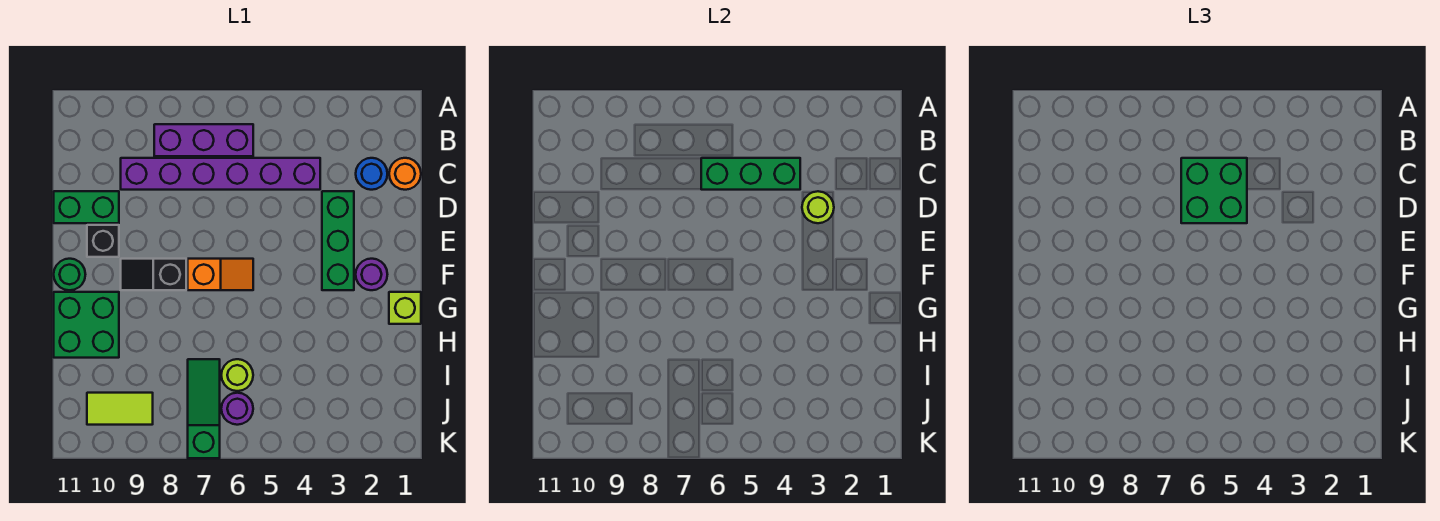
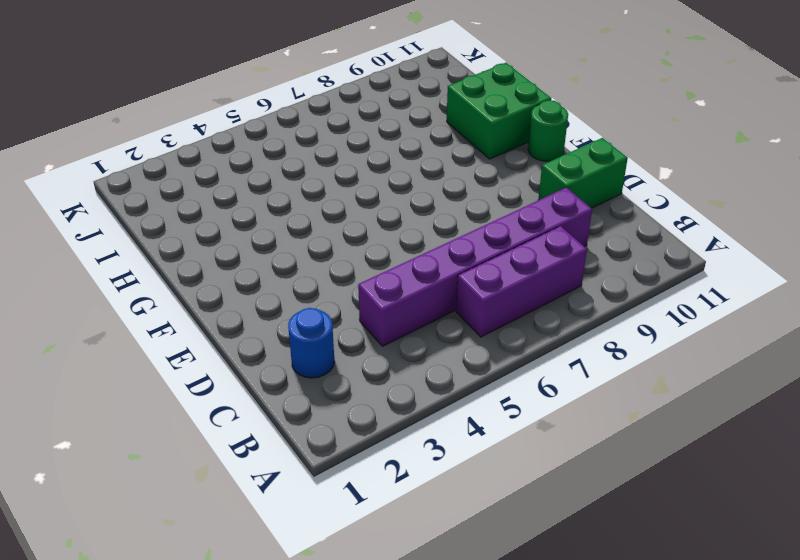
none -> orange 1x1 round brick [389,158,421,190]
none -> green 1x3 brick [322,191,354,290]
none -> black 1x1 brick [87,225,119,257]

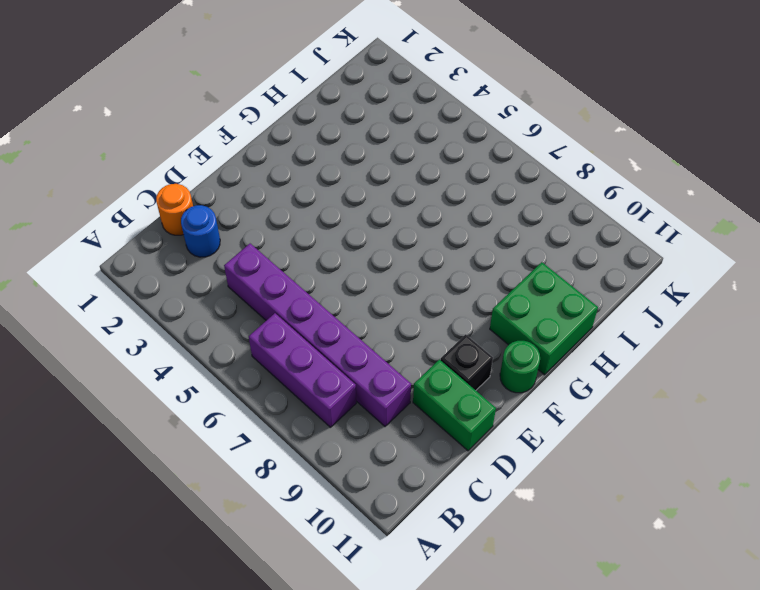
none -> green 1x3 brick [322,191,354,290]
none -> purple 1x1 round brick [356,259,387,290]
none -> orange 1x2 slope [188,259,253,290]

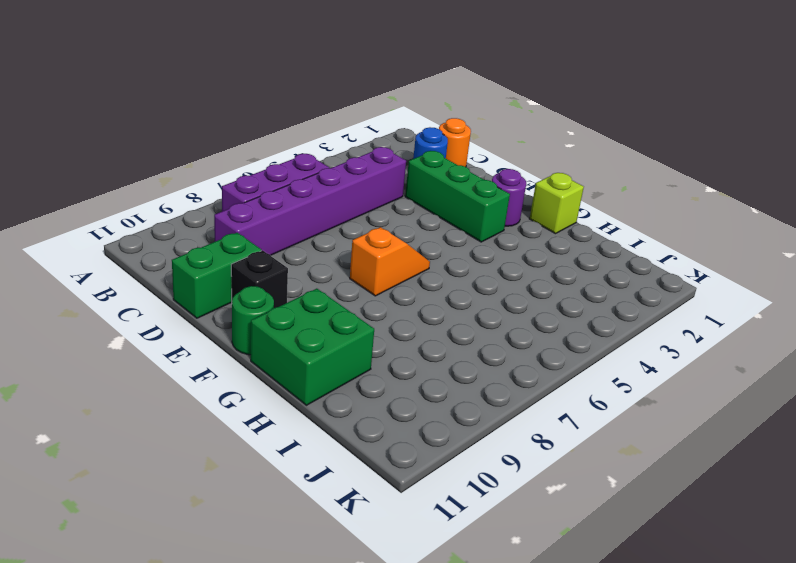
none -> black 1x2 slope [121,259,186,290]
none -> lime 1x1 round brick [221,359,253,391]
none -> green 1x3 slope [188,359,220,458]

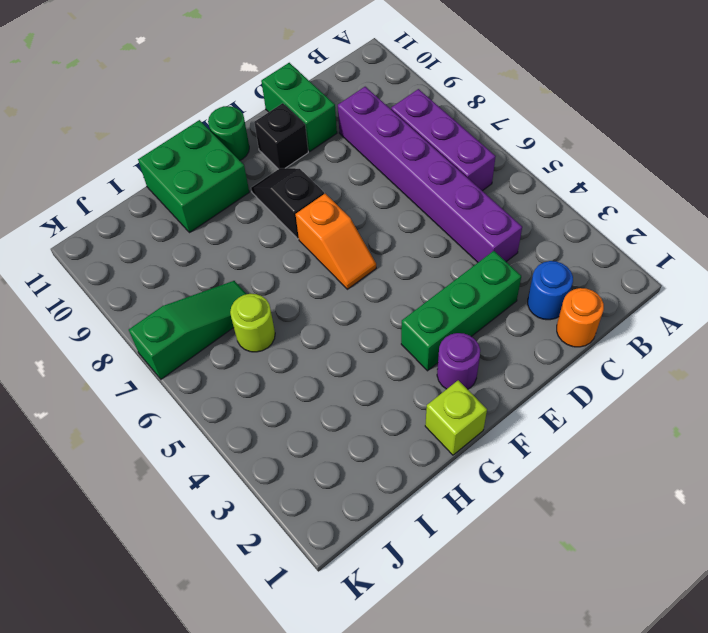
none -> purple 1x1 round brick [221,393,253,425]
none -> lime 1x2 tile [87,393,153,425]
none -> green 1x3 brick [701,158,800,190]

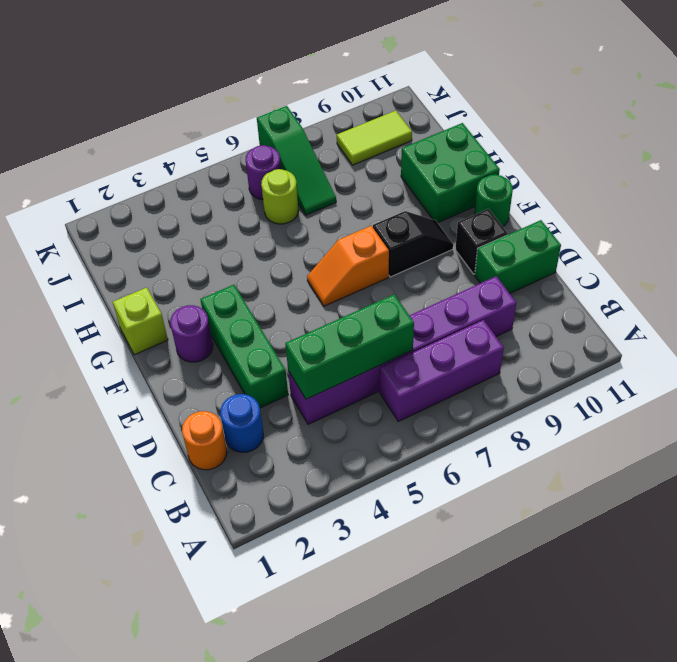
none -> lime 1x1 round brick [802,191,834,223]
none -> green 2x2 brick [1181,158,1247,223]

